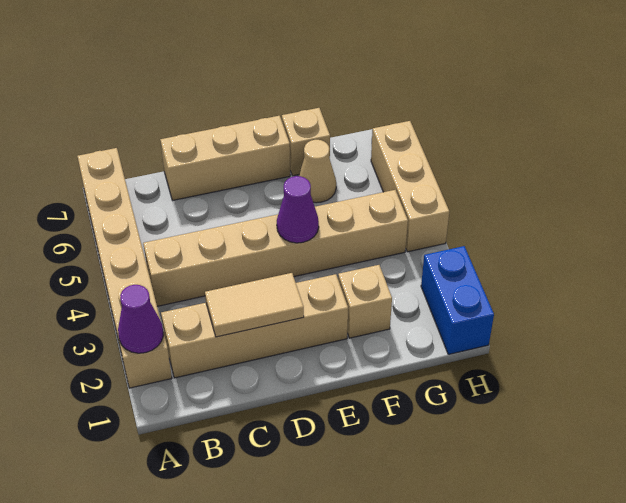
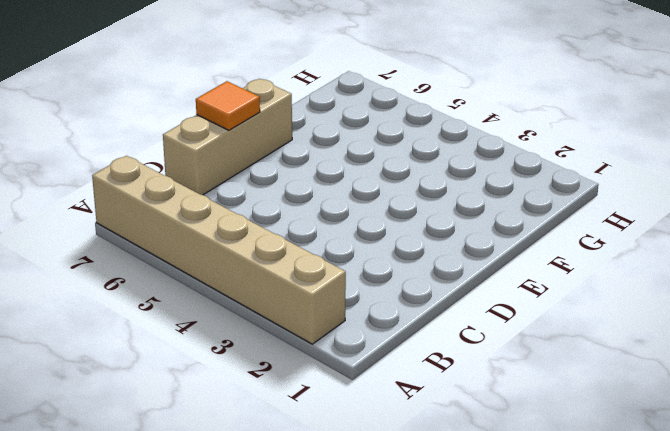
orange 1x1 tile [196,81,260,130] -> none
none -> tan 1x4 brick [161,274,348,378]
none -> tan 1x6 brick [143,190,408,306]
none -> tan 1x1 brick [338,265,392,338]

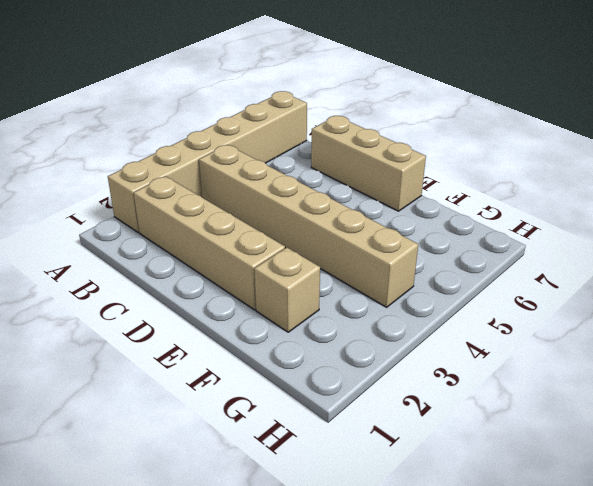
none -> tan 1x1 cone [299,140,336,203]
none -> tan 1x1 brick [282,108,330,176]
none -> blue 1x2 brick [421,246,494,354]

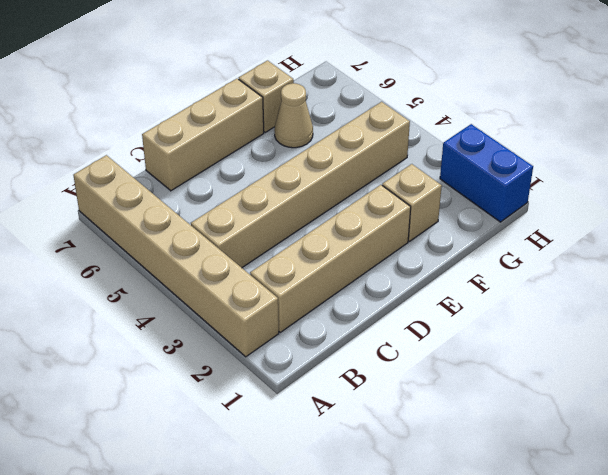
none -> tan 1x3 brick [371,121,450,252]
none -> purple 1x1 cone [118,285,163,353]
none -> tan 1x2 tile [205,273,304,337]

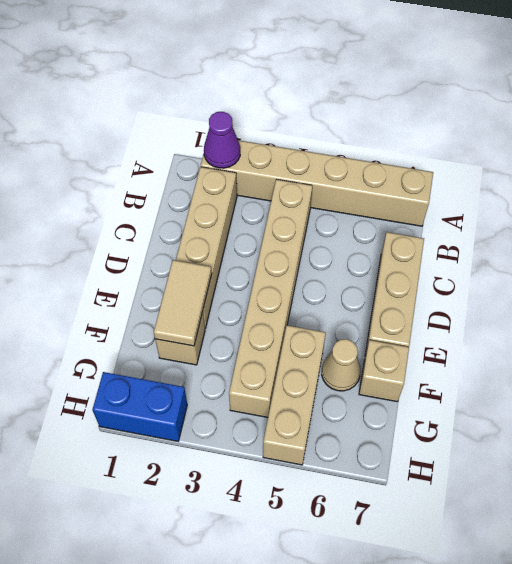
tan 1x2 tile [154,260,212,346] -> tan 1x2 tile moved to [205,273,304,337]
tan 1x3 brick [263,325,326,465] -> tan 1x3 brick turned to [371,121,450,252]
none -> purple 1x1 cone [277,176,319,243]

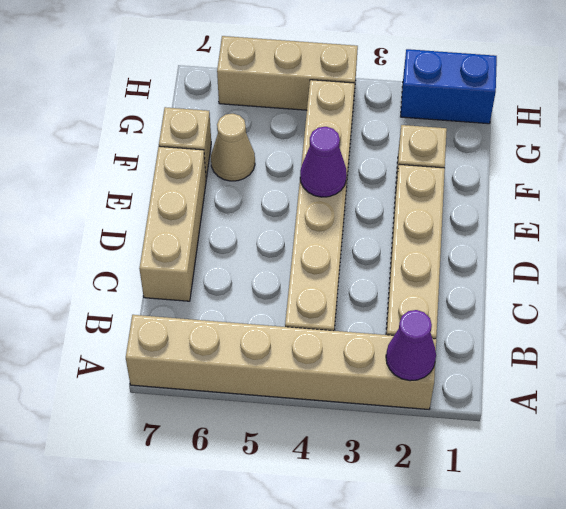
none -> tan 1x2 tile [205,273,304,337]

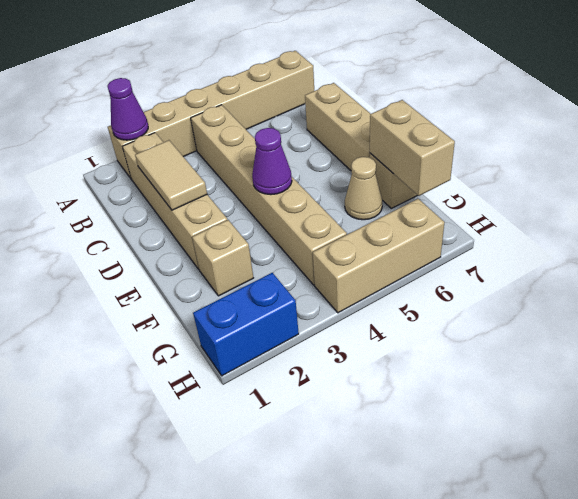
tan 1x2 brick [370,100,455,196] -> none

